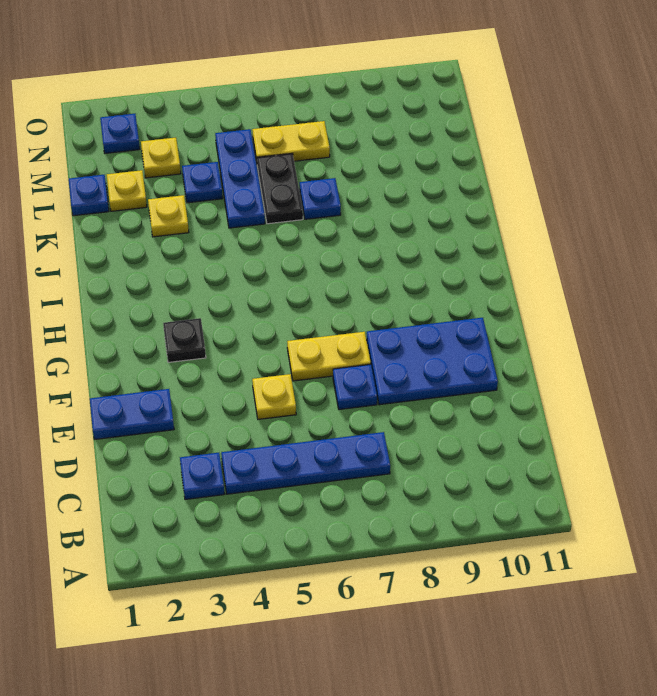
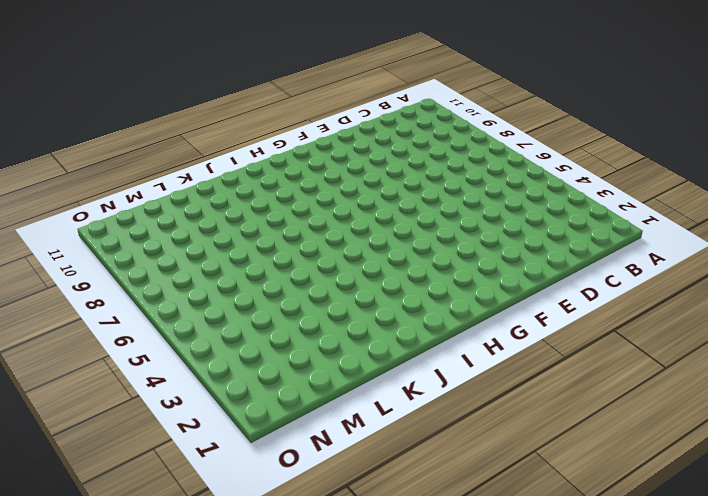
none -> blue 1x1 plate [180,453,224,500]
none -> blue 1x4 plate [221,432,390,494]
none -> blue 1x2 plate [90,389,174,439]

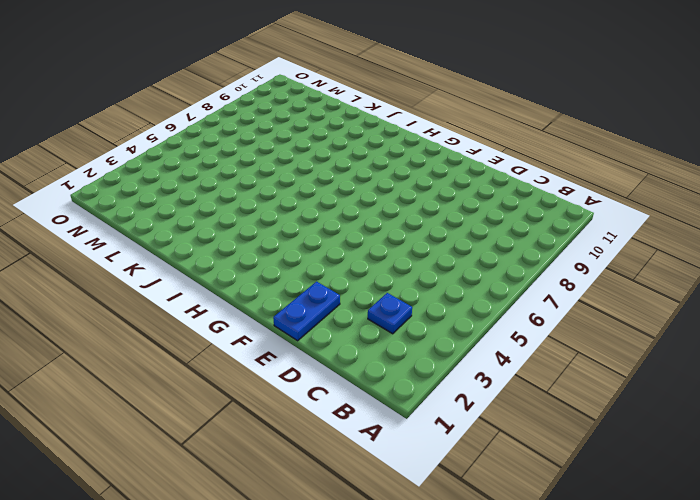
none -> blue 1x4 plate [221,432,390,494]
none -> yellow 1x1 plate [252,374,296,419]
none -> blue 1x1 plate [333,364,377,410]

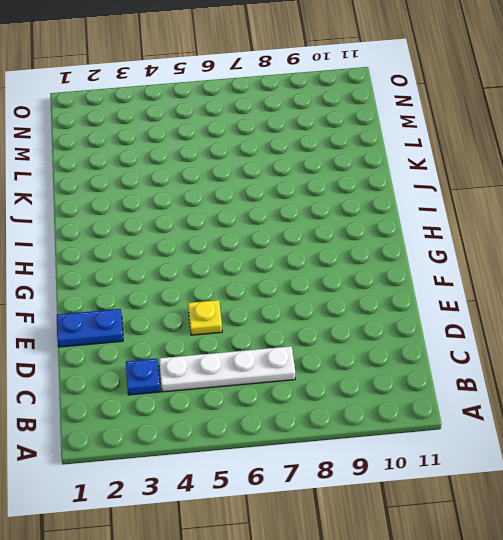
white 1x4 plate [159,346,295,392] -> blue 1x4 plate [221,432,390,494]
none -> blue 1x1 plate [333,364,377,410]
none -> blue 2x3 plate [366,318,498,405]
none -> yellow 1x2 plate [287,332,371,381]

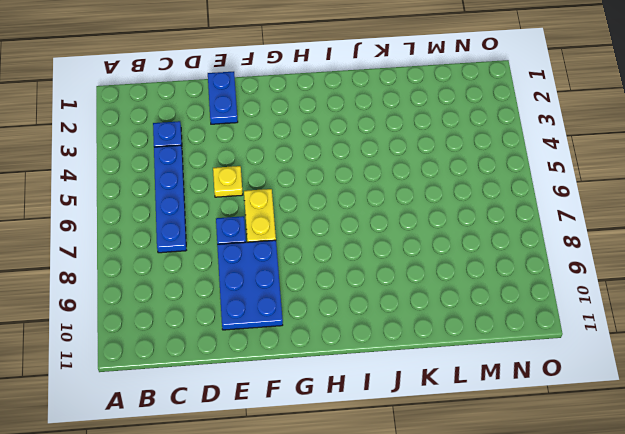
none -> black 1x1 plate [163,318,206,362]
none -> yellow 1x1 plate [148,195,189,237]
none -> blue 1x3 plate [215,129,265,228]

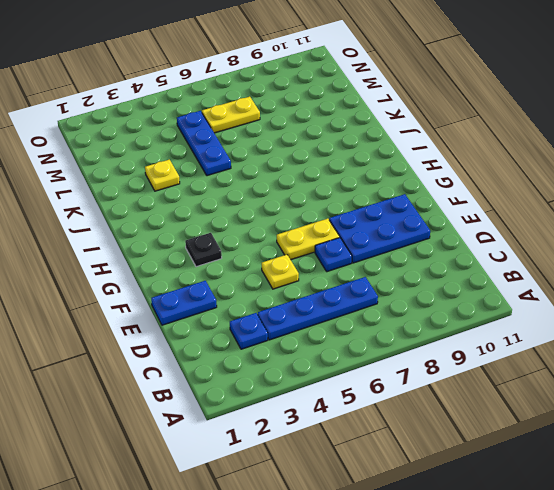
none -> black 1x2 plate [257,154,303,224]
none -> blue 1x1 plate [300,178,341,219]
none -> blue 1x1 plate [69,175,109,216]

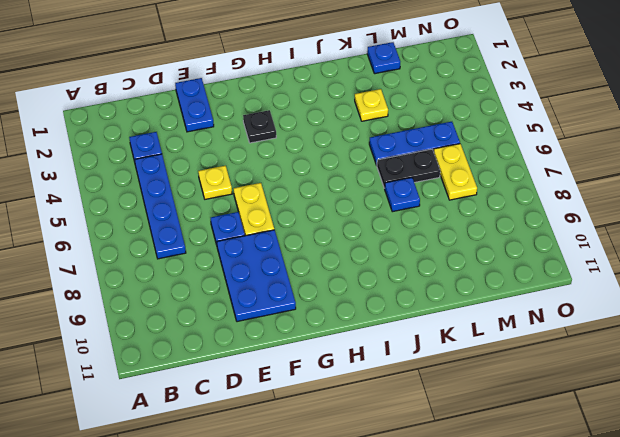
none -> yellow 1x1 plate [107,170,147,211]
none -> blue 1x1 plate [182,162,223,203]
none -> yellow 1x1 plate [141,138,181,178]

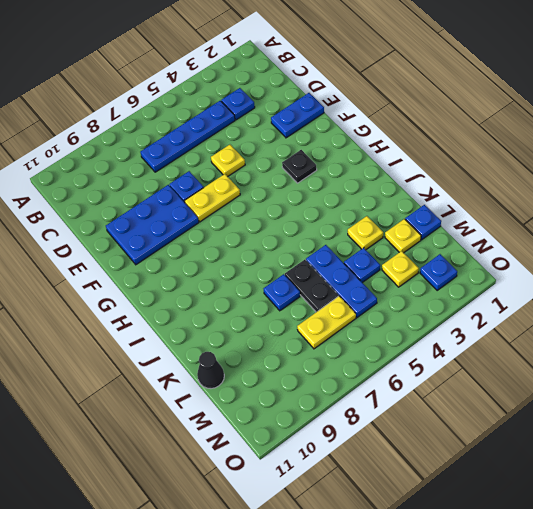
black 1x1 cone [197,352,224,389] -> none

